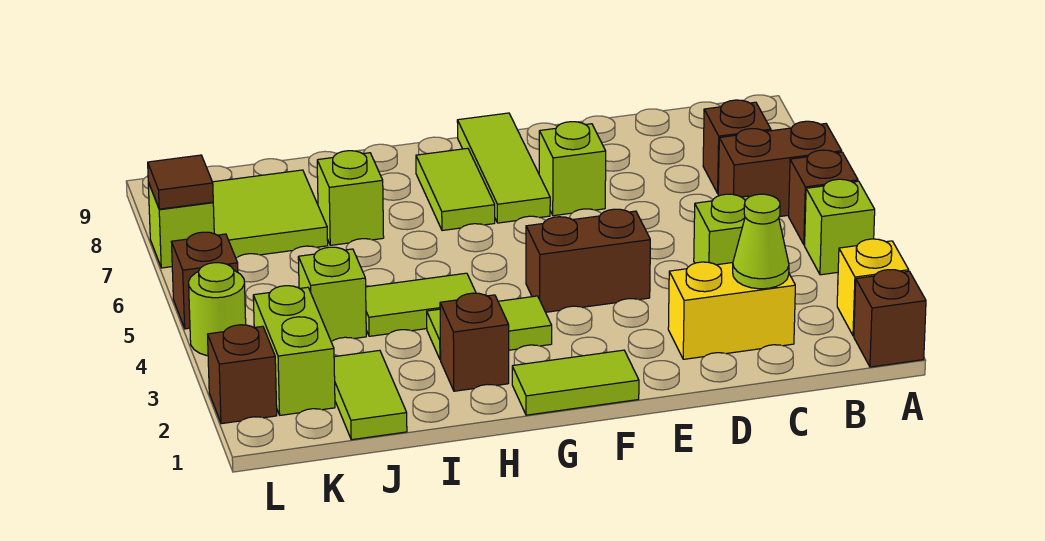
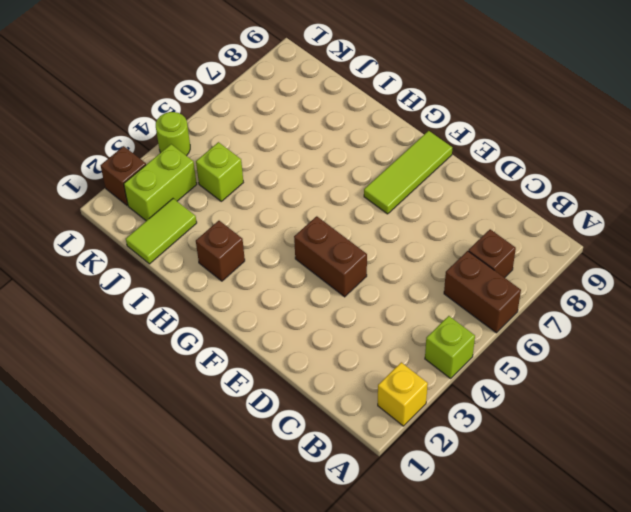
none -> brown 1x1 brick [854,270,926,367]
none -> brown 1x1 brick [789,150,858,245]
none -> yellow 1x2 brick [668,262,795,359]

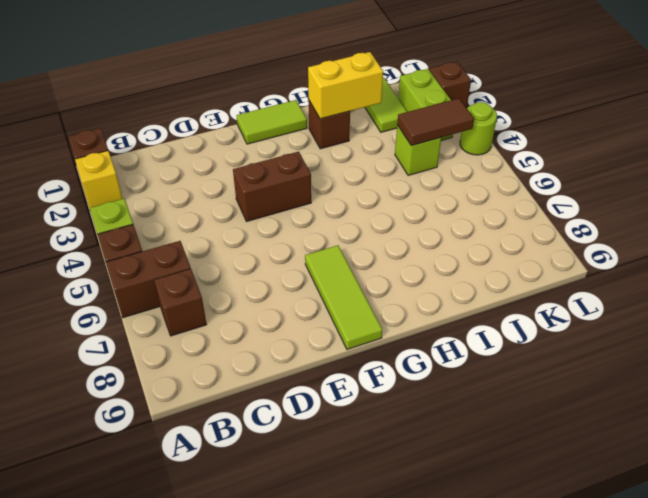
yellow 1x2 brick [308,52,383,119] -> yellow 1x2 brick moved to [668,262,795,359]
brown 1x2 tile [397,98,474,146] -> none
none -> lime 1x1 brick [694,194,749,265]
none -> lime 1x1 brick [539,122,606,216]
none -> lime 1x2 tile [427,296,552,360]

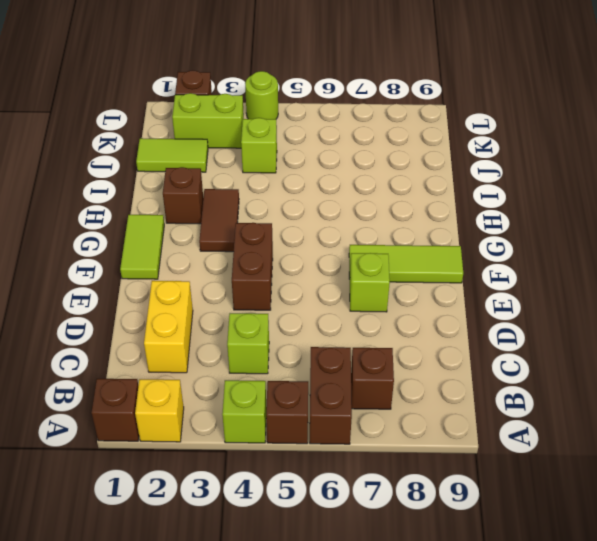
brown 1x2 tile [199,189,239,252] -> lime 1x2 tile [427,296,552,360]
none -> lime 1x2 tile [416,148,495,231]
none -> lime 1x2 tile [366,273,476,336]
none -> lime 1x1 brick [317,151,384,245]

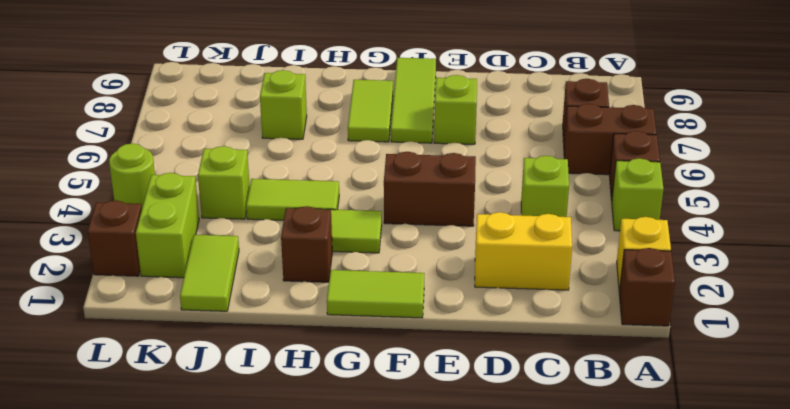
none -> lime 2x2 tile [213,170,328,258]
none -> brown 1x1 brick [172,232,238,329]
none -> lime 1x1 brick [148,183,214,268]

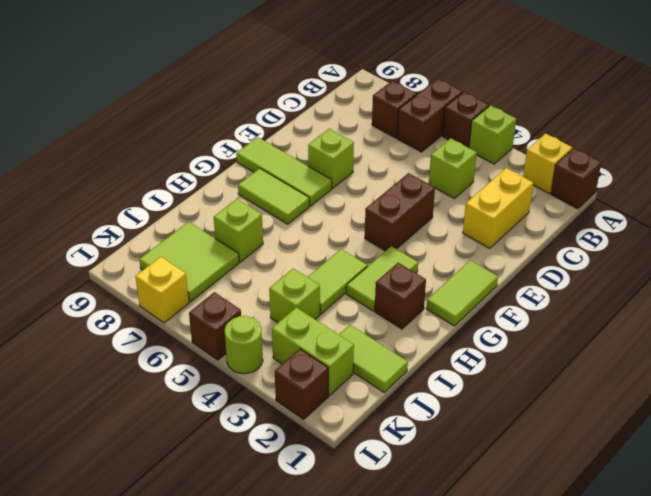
yellow 1x1 brick [135,257,189,323] -> lime 1x1 brick [148,183,214,268]
none -> lime 1x1 cone [733,194,789,289]
none -> brown 1x1 tile [148,155,213,209]

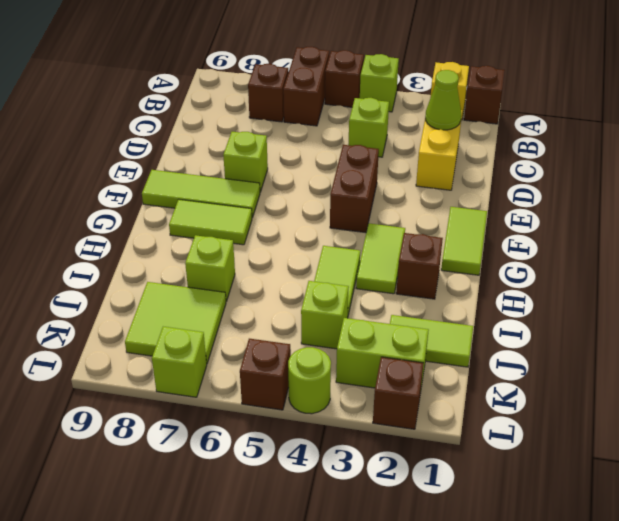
none -> brown 1x1 tile [148,155,213,209]

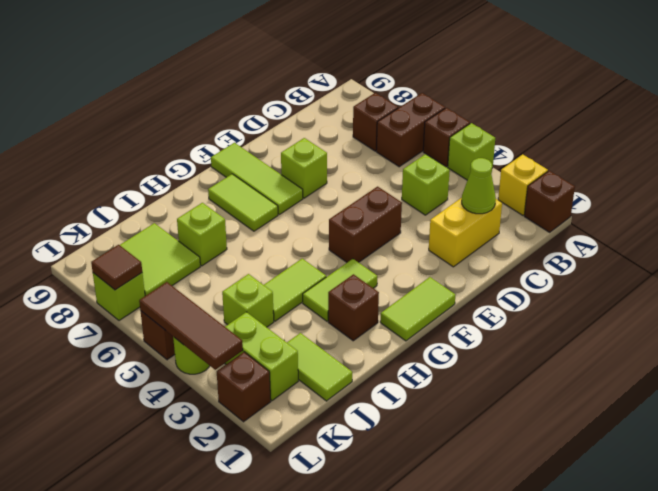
brown 1x3 tile [139,282,243,370] -> none

